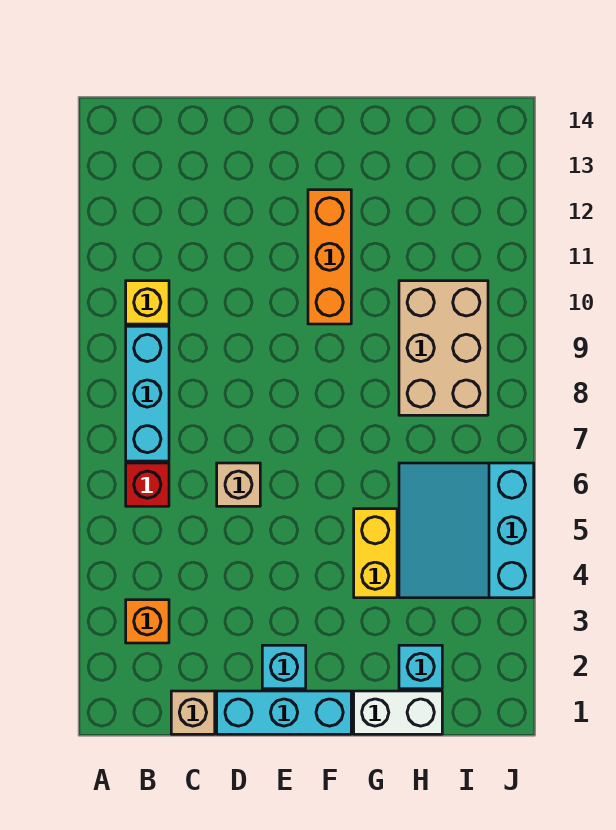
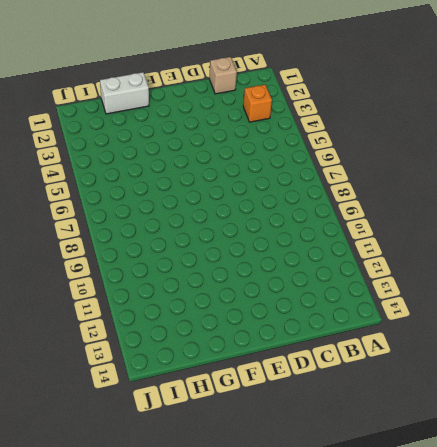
none -> red 1x1 brick [126,463,169,506]
none -> cyan 1x3 brick [126,326,169,461]
none -> yellow 1x1 brick [126,281,169,324]

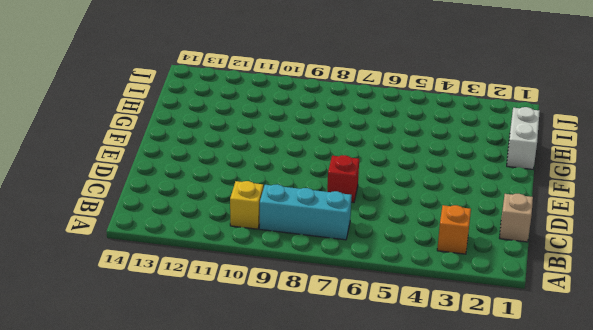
red 1x1 brick [327,155,359,203] -> red 1x1 brick moved to [126,463,169,506]
none -> cyan 1x3 brick [217,691,351,734]
none -> tan 1x1 brick [217,463,260,506]
none -> cyan 1x1 brick [262,645,306,689]

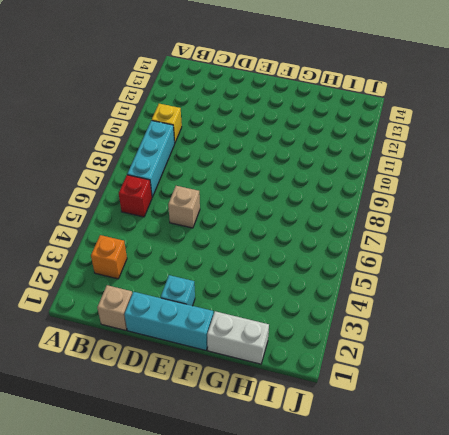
none -> orange 1x3 brick [308,190,351,324]
none -> yellow 1x2 brick [354,509,397,598]
none -> cyan 1x1 brick [399,645,442,689]

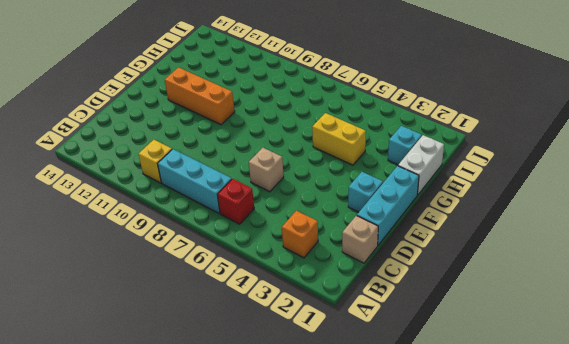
none -> cyan 3x3 slope [399,463,534,598]
none -> tan 2x3 brick [399,281,488,415]

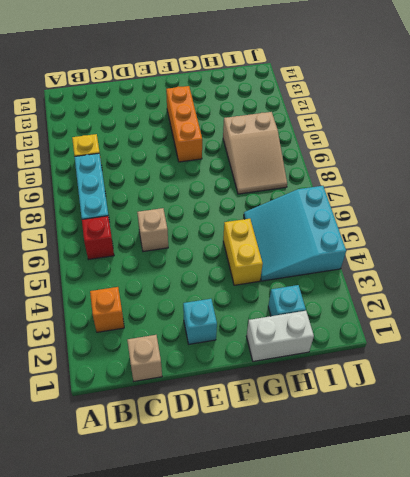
tan 2x3 slope [223,112,287,194] -> tan 2x3 brick [399,281,488,415]
none -> cyan 1x3 brick [217,691,351,734]

